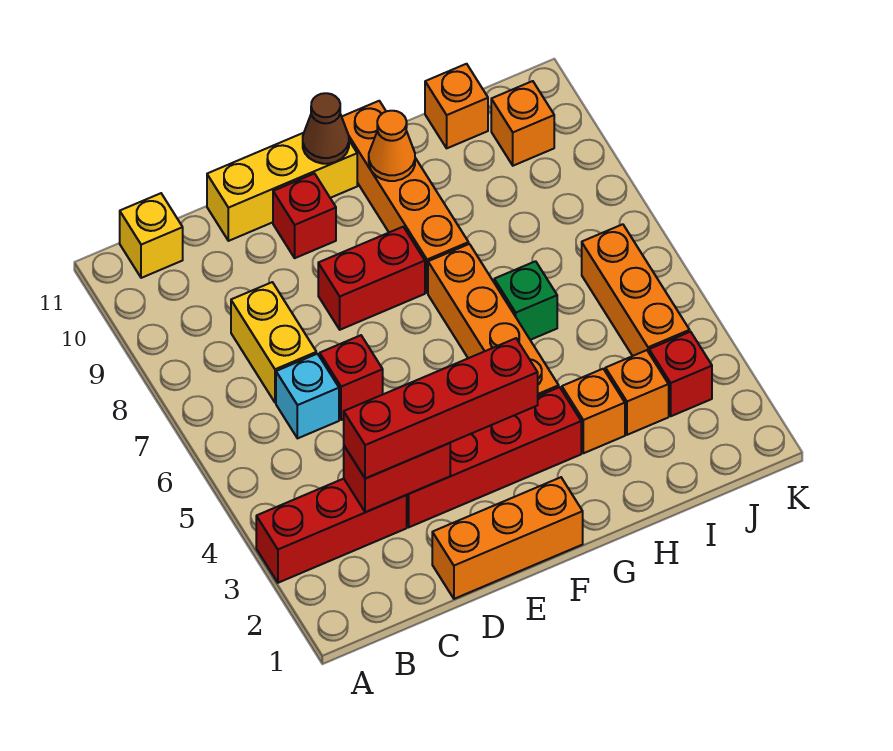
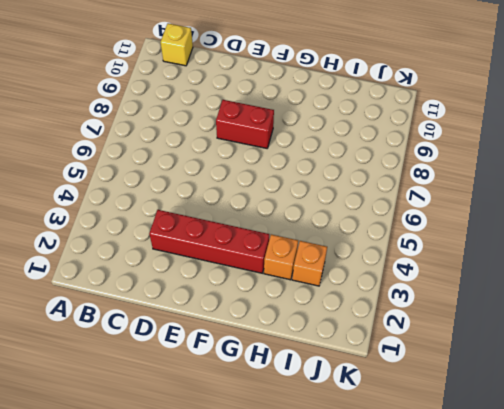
none -> red 1x3 brick [256,479,407,583]
none -> cyan 1x1 brick [276,354,339,438]
none -> yellow 1x2 brick [231,282,316,403]

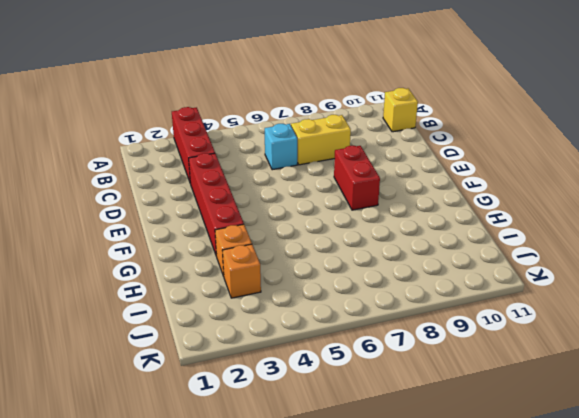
none -> orange 1x3 brick [432,477,583,599]
none -> red 1x1 brick [320,335,383,420]
none -> yellow 1x3 brick [207,133,357,241]

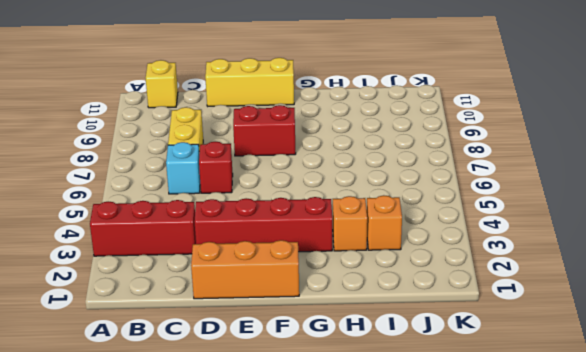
none -> red 1x1 brick [273,174,336,258]
none -> orange 1x4 brick [428,244,559,396]
none -> orange 1x4 brick [342,101,469,293]

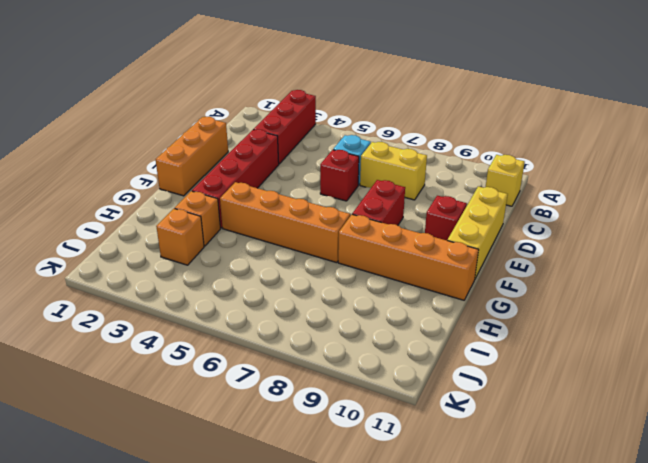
none -> green 1x1 brick [494,261,557,340]
none -> orange 1x1 brick [425,64,488,148]
none -> red 1x1 brick [649,332,712,416]

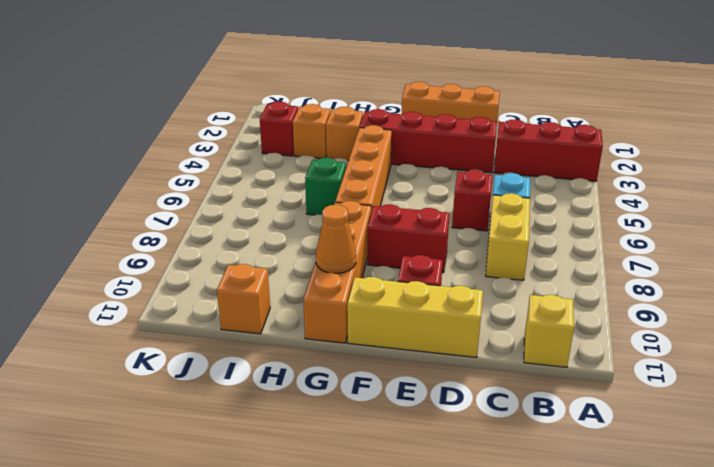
none -> orange 1x3 brick [582,224,690,356]
none -> orange 1x1 brick [491,81,554,166]
none -> red 1x2 brick [344,443,450,512]

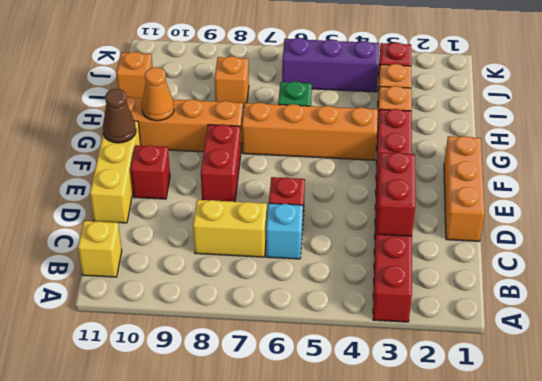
orange 1x1 brick [215,56,249,108] -> orange 1x1 brick moved to [491,81,554,166]
purple 1x3 brick [282,38,379,92] -> orange 1x3 brick [582,224,690,356]
none -> red 1x4 brick [344,338,538,479]

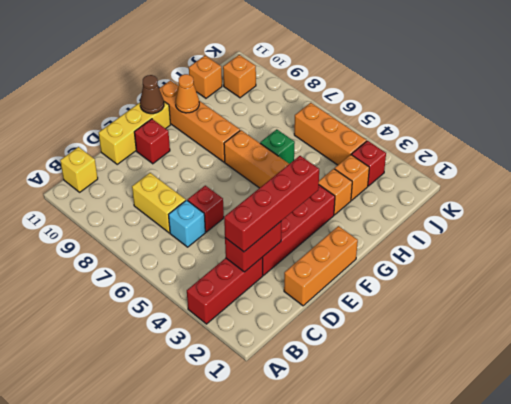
none -> red 1x2 brick [318,227,425,330]

